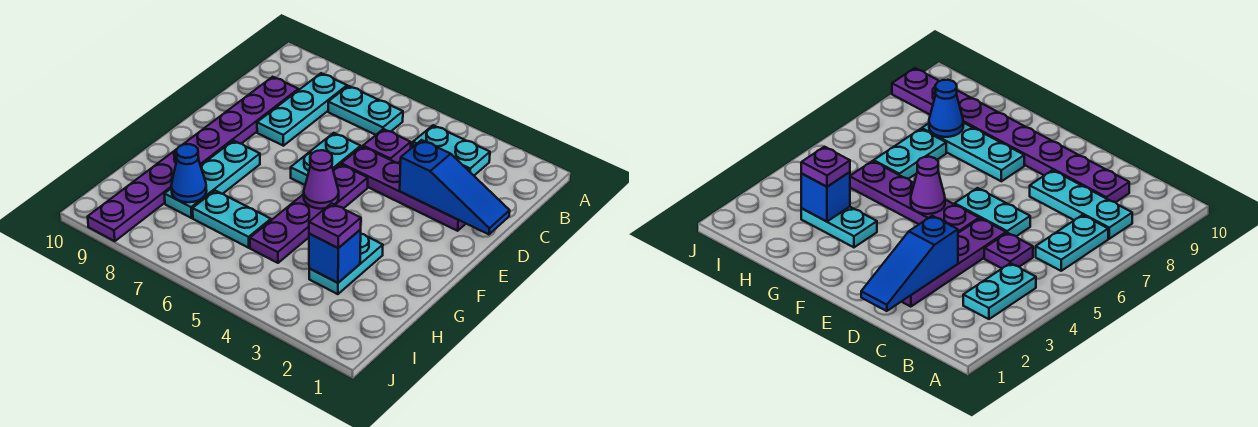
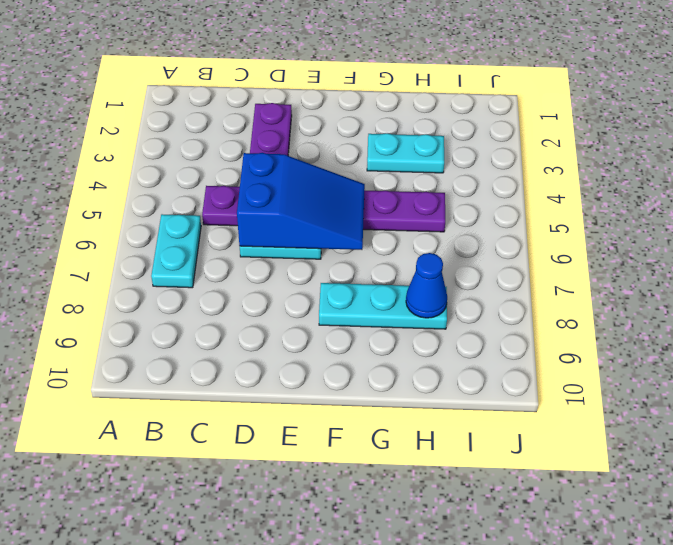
blue 2x3 slope [237,153,365,250] -> purple 1x1 cone [304,150,339,209]
none -> cyan 1x2 plate [413,125,490,175]
none -> cyan 1x3 plate [257,73,347,146]
none -> purple 1x8 plate [88,77,298,241]

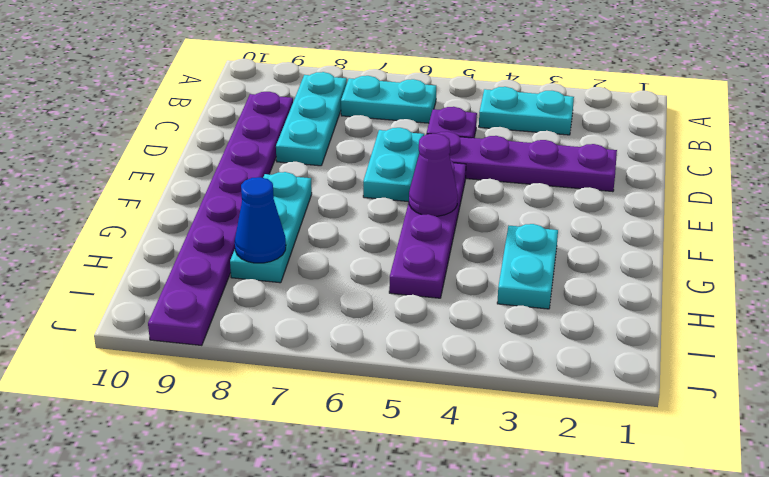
none -> cyan 1x2 plate [193,191,271,248]
none -> blue 1x3 slope [400,140,510,234]
none -> blue 1x1 brick [309,230,361,283]

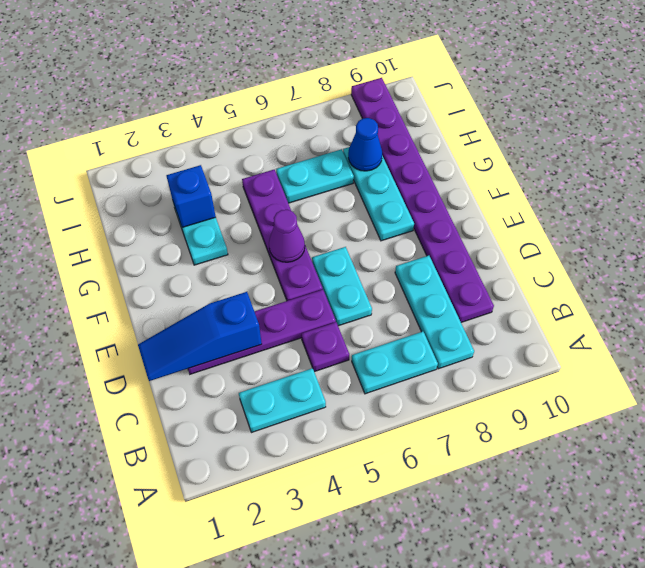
none -> purple 1x1 plate [309,203,361,248]

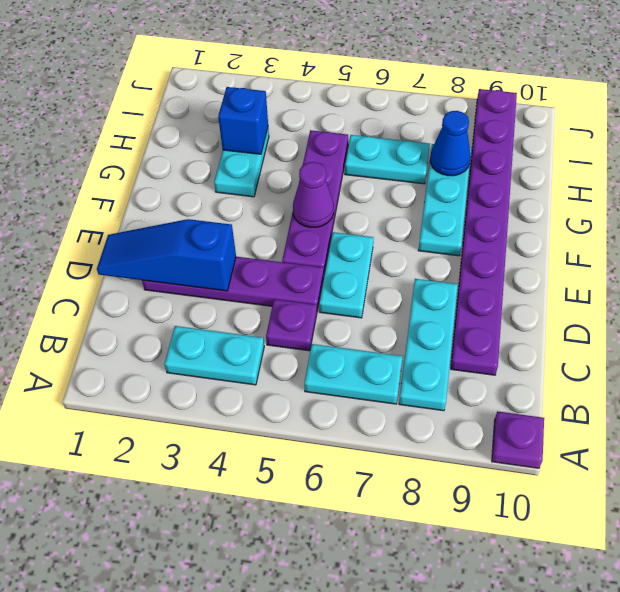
purple 1x1 plate [492,411,544,468] -> purple 1x1 plate moved to [309,203,361,248]

